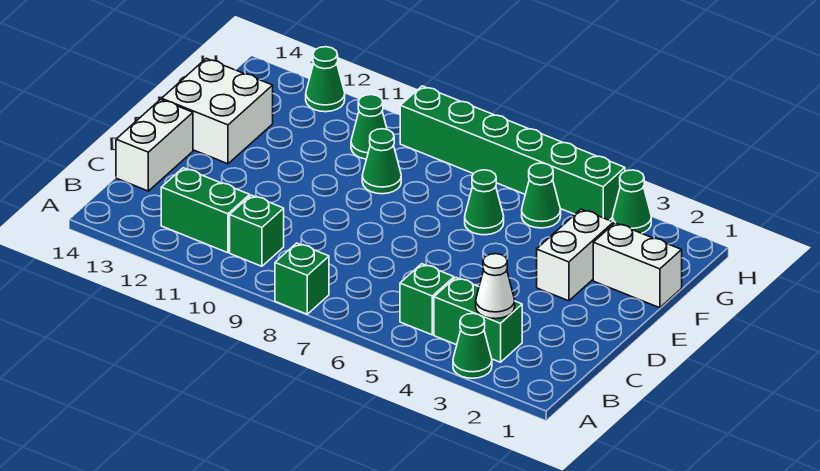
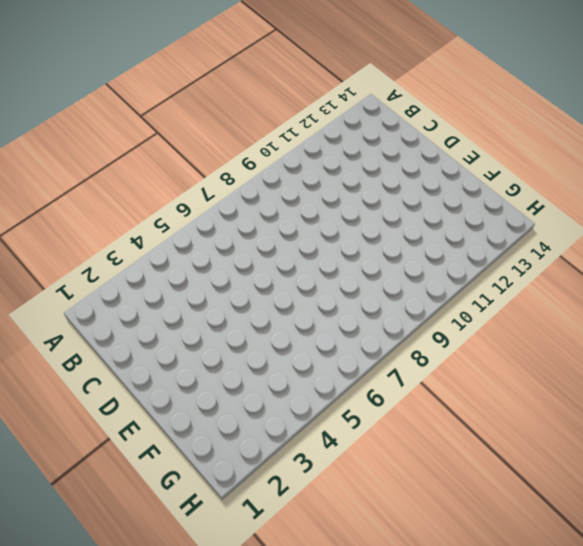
none -> green 1x1 cone [453,313,492,378]
none -> green 1x1 brick [275,243,329,314]
none -> green 1x2 brick [434,278,522,362]

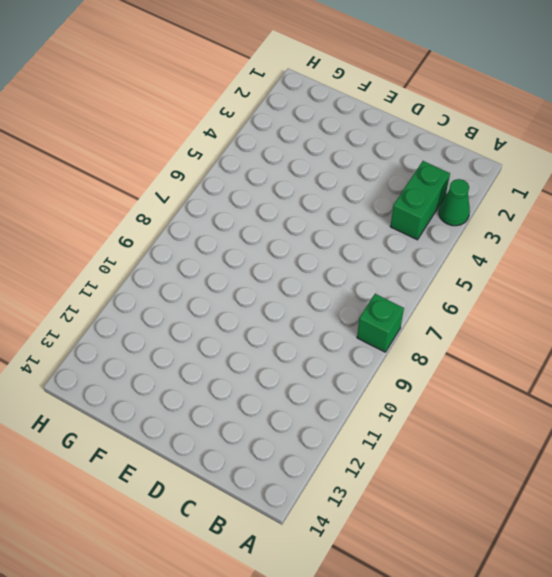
none -> green 1x1 brick [400,264,454,335]
none -> green 1x1 brick [230,195,284,266]
none -> green 1x2 brick [161,168,250,253]

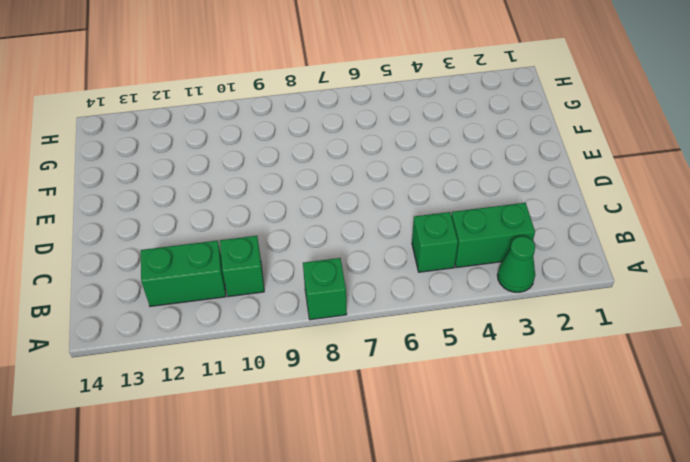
none -> white 1x2 brick [116,99,193,191]
none -> white 1x2 brick [537,209,613,301]
none -> white 2x2 brick [162,58,273,164]

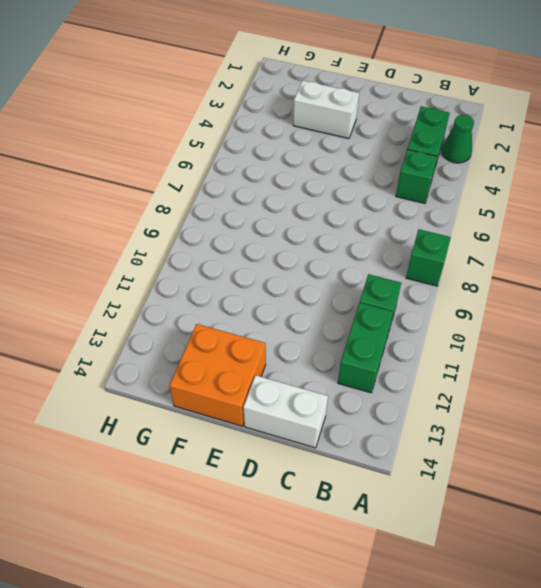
orange 2x2 brick [170,324,266,426] -> white 2x2 brick [162,58,273,164]
none -> white 1x2 brick [593,223,682,308]
none -> green 1x1 cone [465,170,504,235]
none -> green 1x1 cone [362,129,401,194]

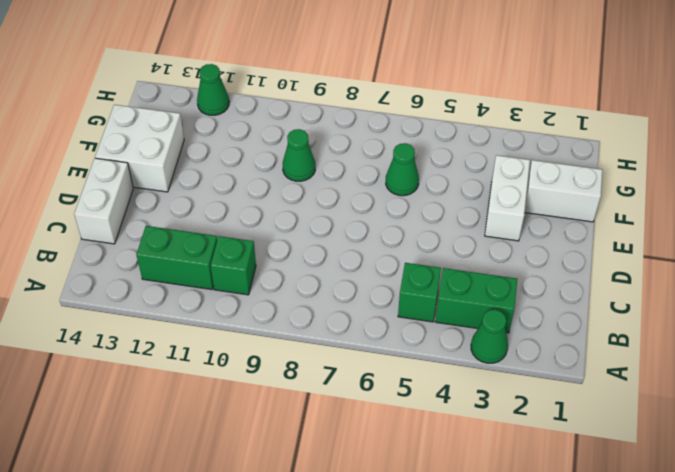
none -> green 1x1 brick [275,243,329,314]
none -> green 1x1 cone [522,163,561,228]
none -> green 1x1 cone [351,95,387,159]

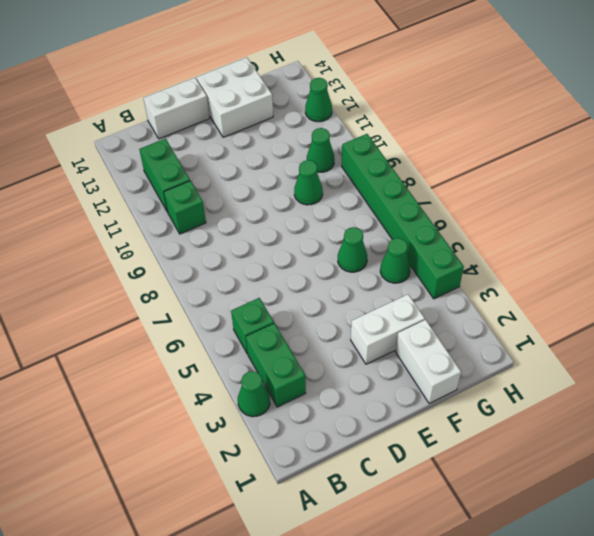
none -> green 1x1 brick [275,243,329,314]
none -> green 1x1 cone [612,170,651,233]
none -> white 1x1 cone [476,254,515,319]

